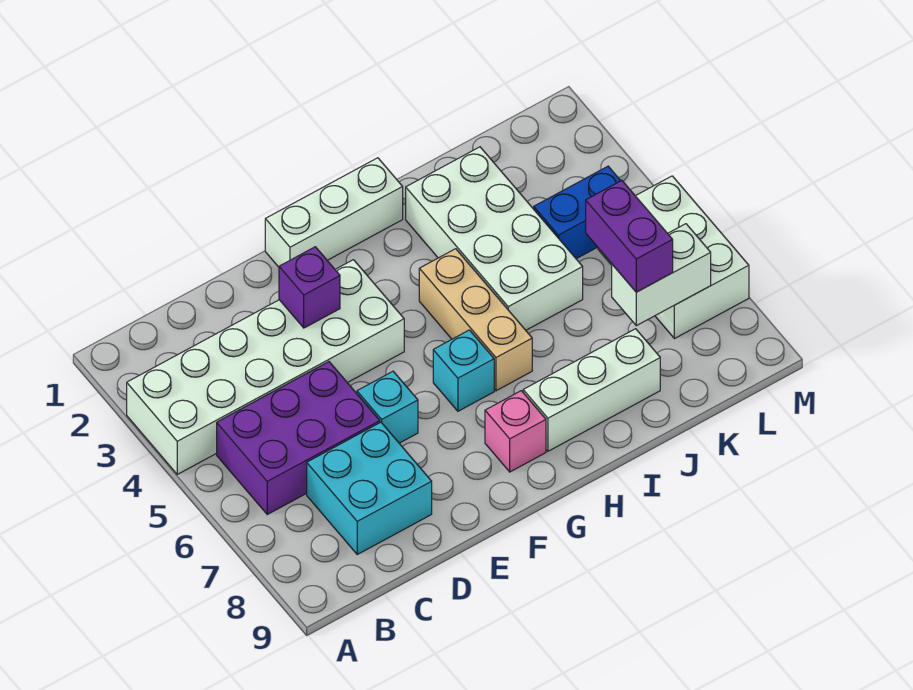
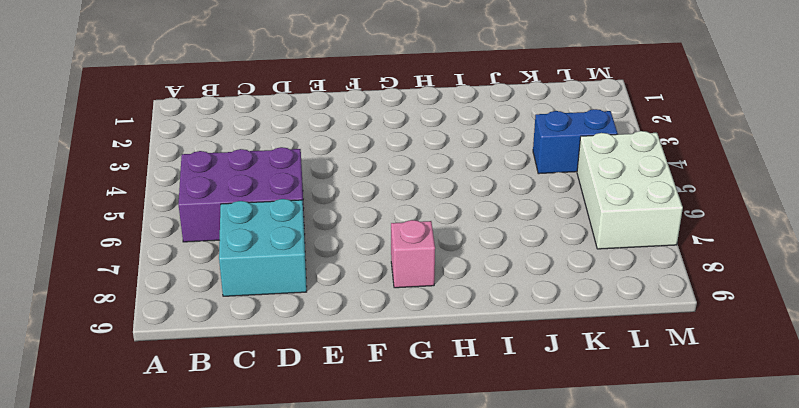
none -> white 2x6 brick [127,260,404,474]
none -> cyan 1x1 brick [357,371,418,443]
none -> white 1x3 brick [265,158,403,267]

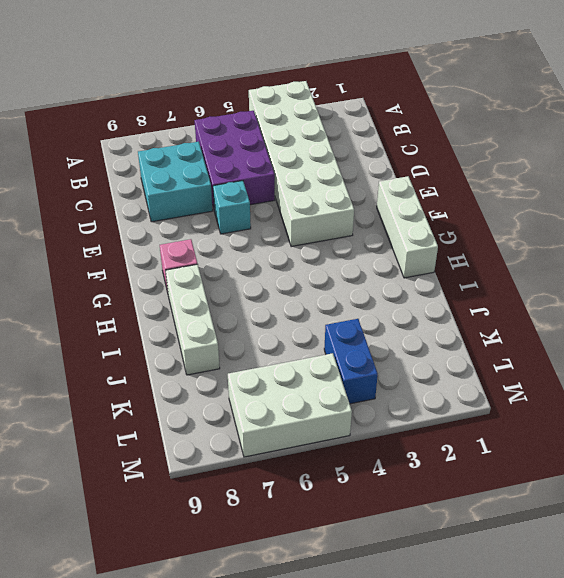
none -> cyan 1x1 brick [433,330,494,411]
none -> tan 1x3 brick [419,249,532,391]
none -> white 2x4 brick [406,147,583,330]

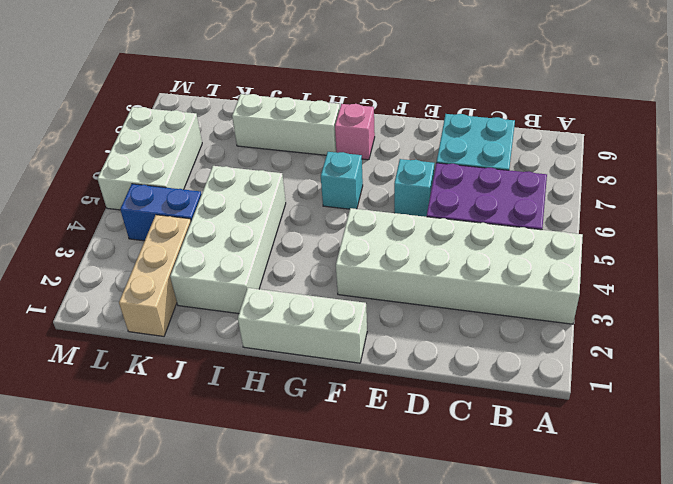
tan 1x3 brick [119,215,191,336] -> tan 1x3 brick moved to [419,249,532,391]
none -> purple 1x1 brick [279,247,340,328]
none -> white 1x2 brick [612,224,711,326]
none -> purple 1x2 brick [586,181,673,292]

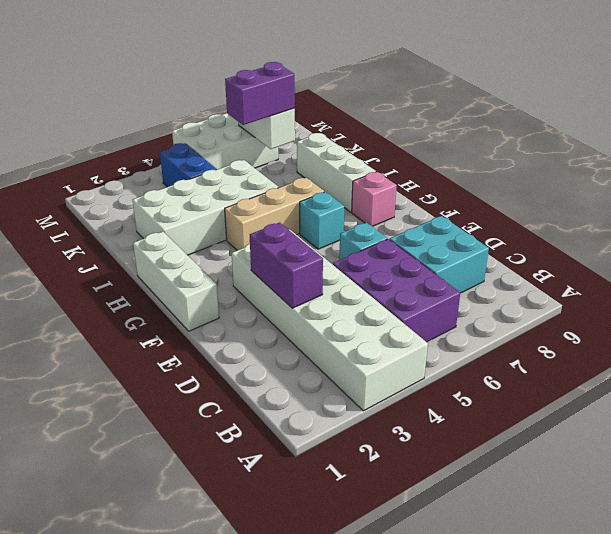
purple 1x2 brick [250,223,323,308] -> purple 1x1 brick [279,247,340,328]

